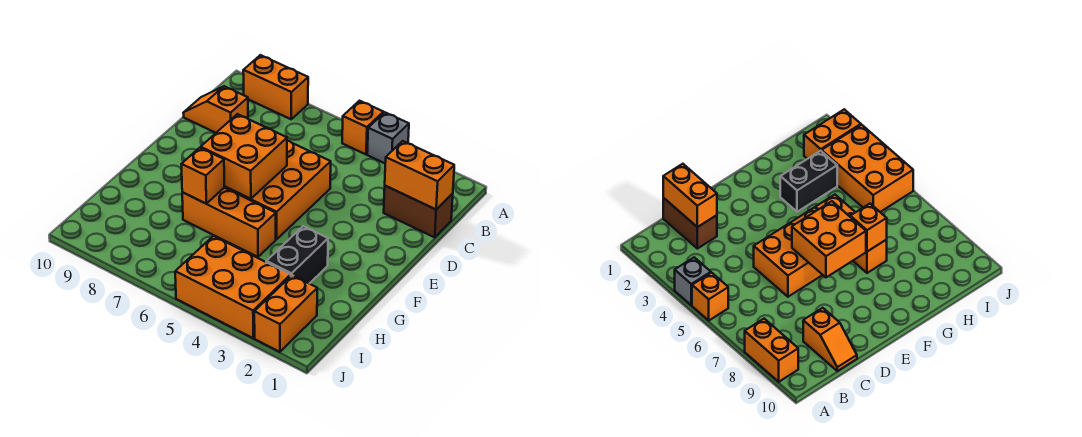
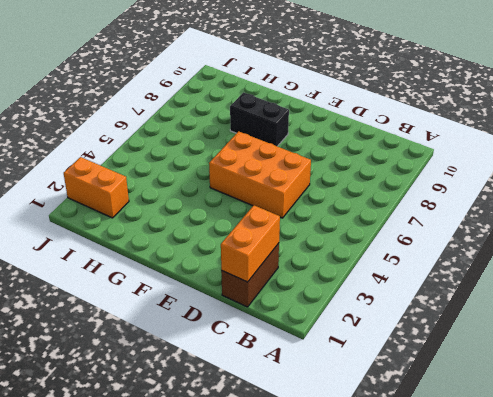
black 1x2 brick [230,93,289,146] -> black 1x2 brick moved to [266,226,328,284]
none -> grey 1x1 brick [367,112,409,163]
none -> orange 1x1 brick [342,101,384,154]
none -> orange 1x2 brick [243,55,308,119]

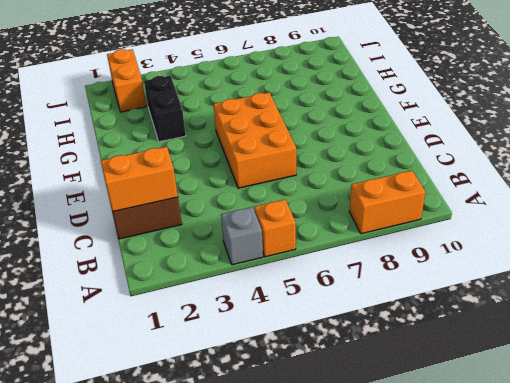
none -> orange 1x2 slope [183,86,248,133]
none -> orange 1x3 brick [182,188,276,257]
none -> orange 2x3 brick [175,236,291,338]

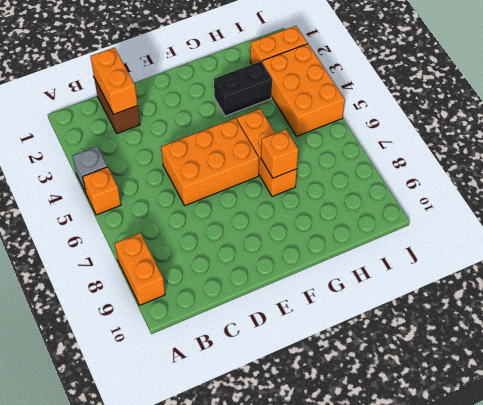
none -> orange 1x2 slope [183,86,248,133]
none -> orange 2x2 brick [201,114,287,199]

